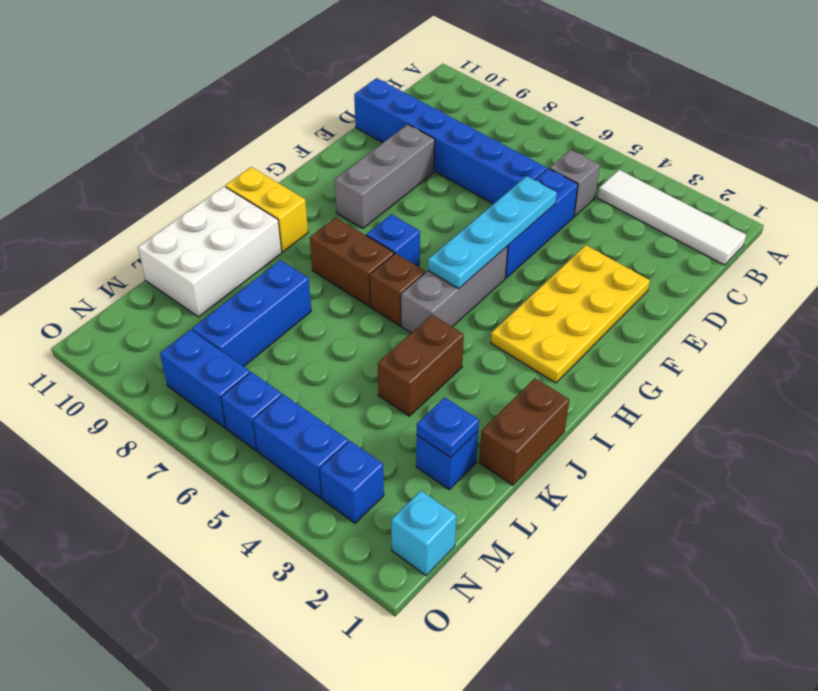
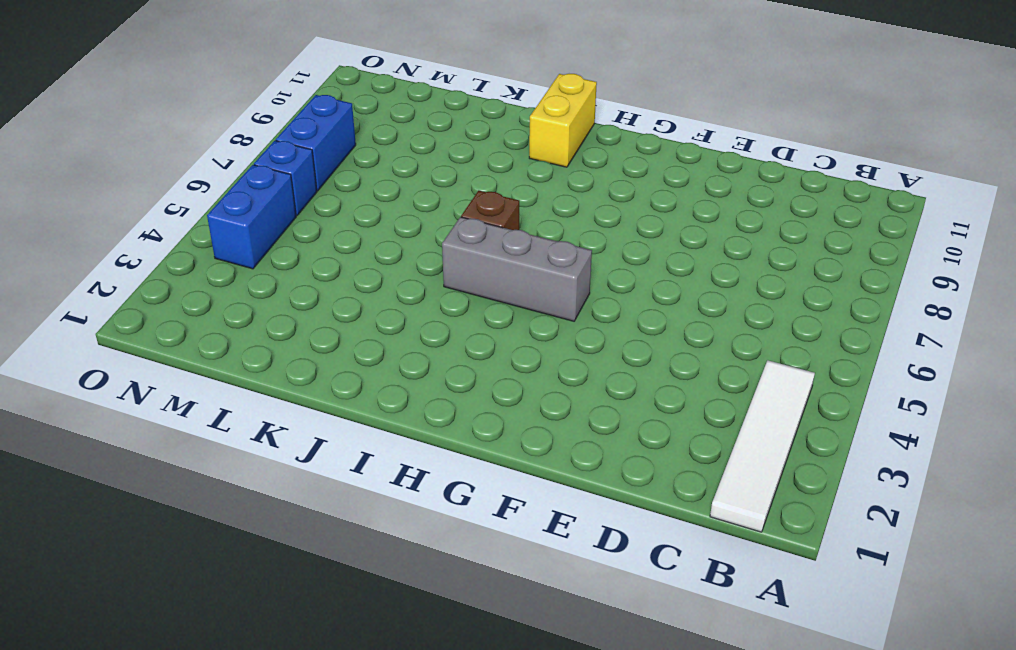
none -> grey 1x1 brick [549,150,600,216]
none -> blue 1x3 brick [505,169,578,278]
none -> blue 1x6 brick [354,78,547,204]

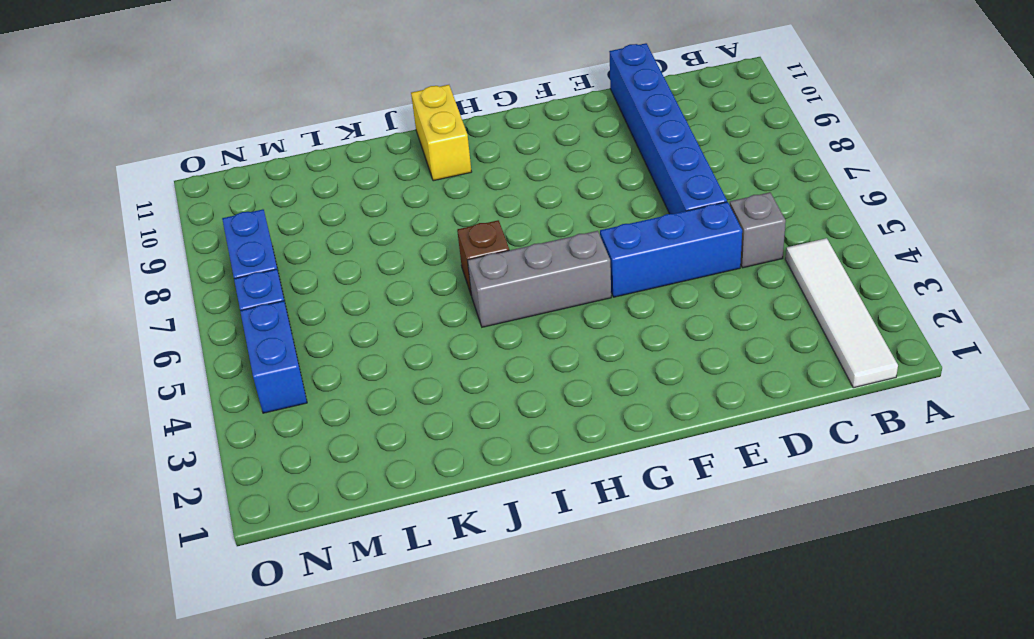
none -> yellow 2x4 plate [491,245,650,383]
none -> grey 1x3 brick [334,124,435,229]
none -> blue 1x1 brick [366,214,420,266]

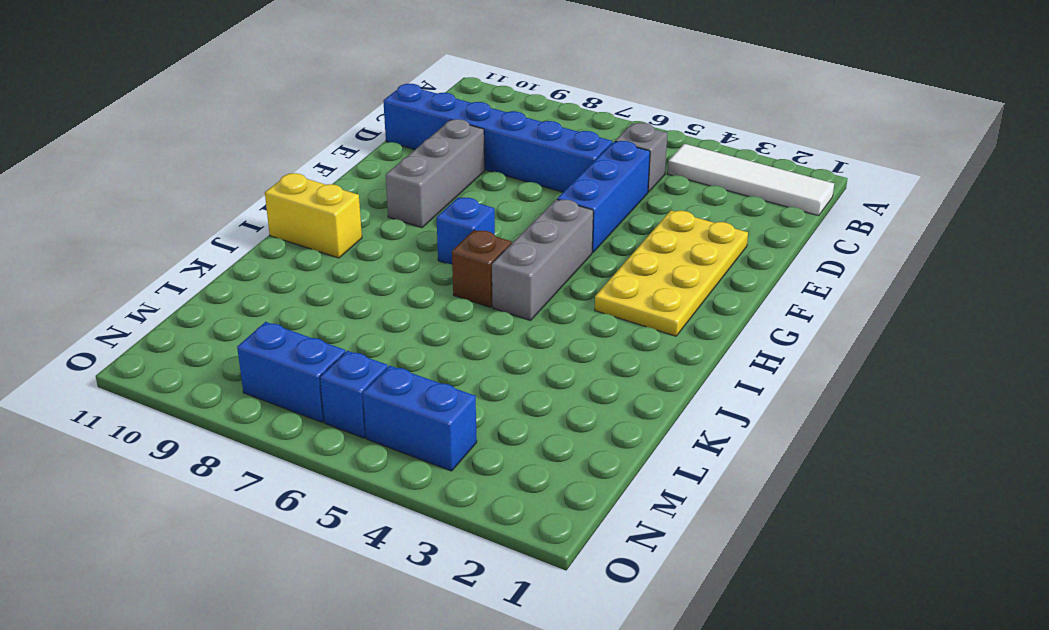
none -> brown 1x2 brick [310,217,394,307]
none -> brown 1x2 brick [479,378,569,485]
none -> brown 1x2 brick [378,315,464,416]

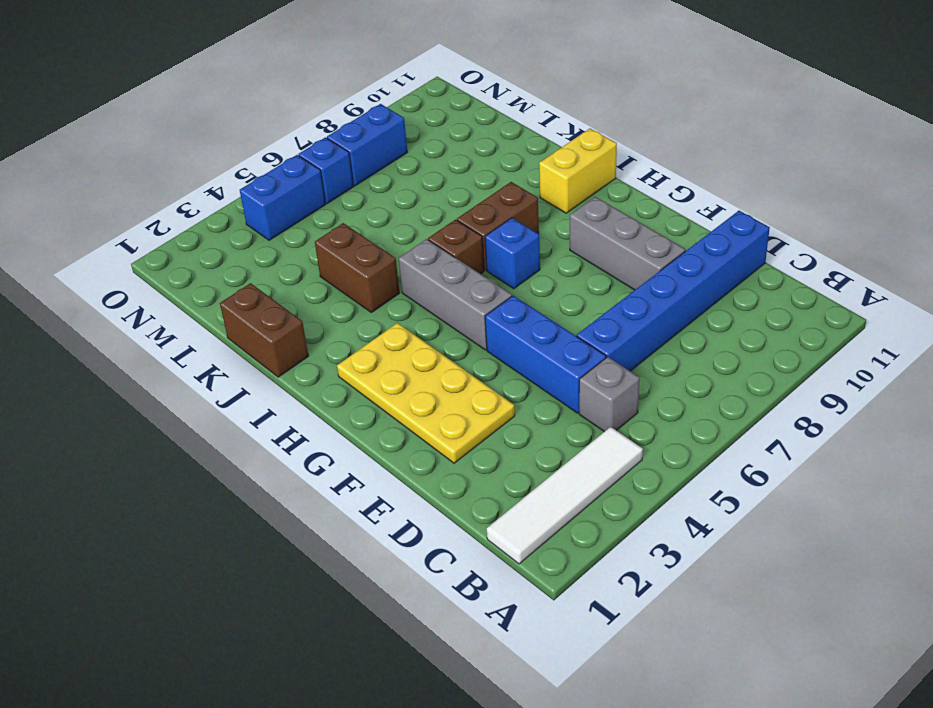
none -> white 2x3 brick [138,186,282,317]
none -> blue 1x3 brick [192,260,311,366]
none -> blue 1x1 brick [416,431,478,489]

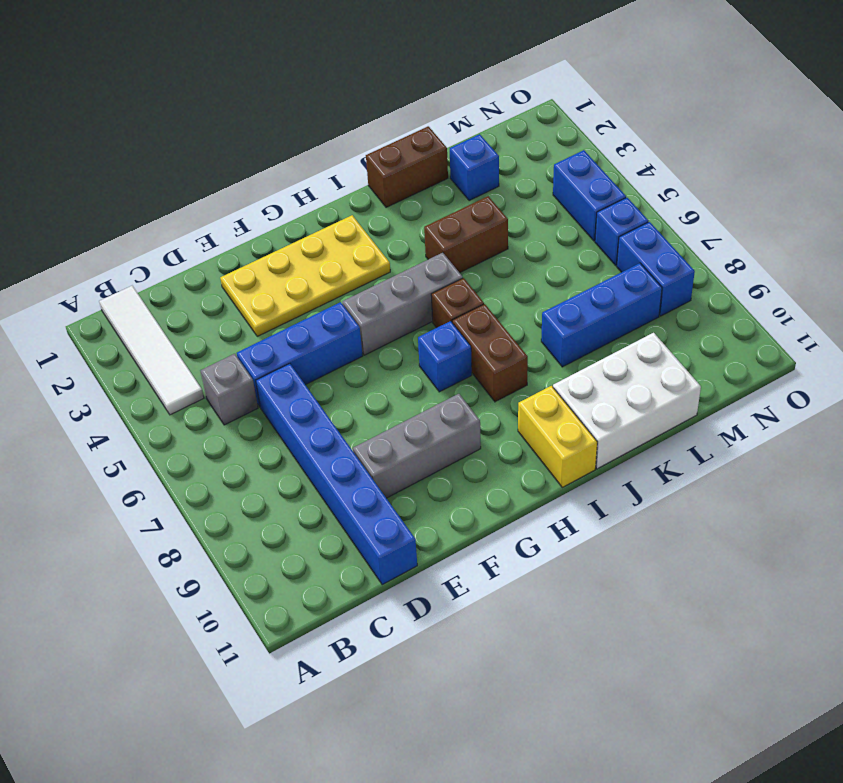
none -> cyan 1x1 brick [391,491,456,576]
none -> blue 1x1 brick [320,441,384,523]
none -> cyan 1x4 plate [428,176,557,289]

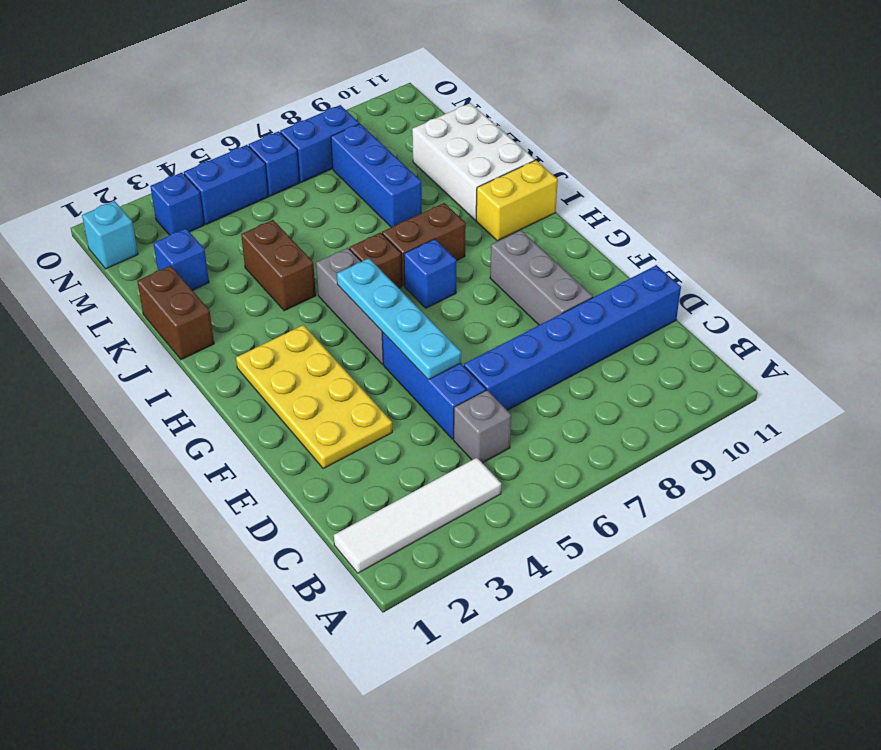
none -> blue 1x1 plate [417,398,479,458]

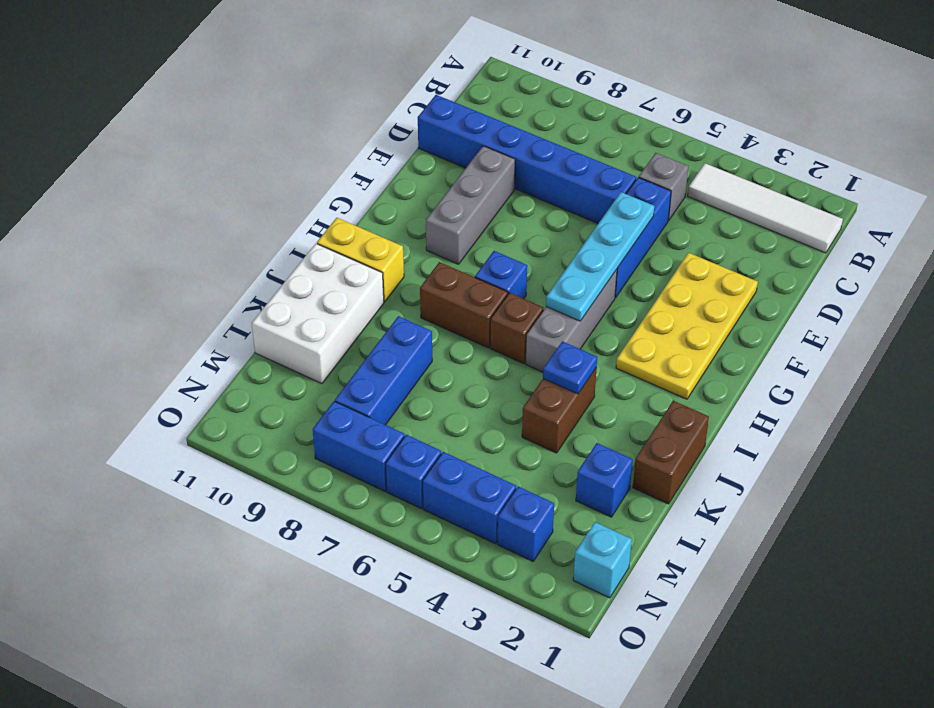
blue 1x1 plate [543,341,597,394] -> blue 1x1 plate moved to [417,398,479,458]

